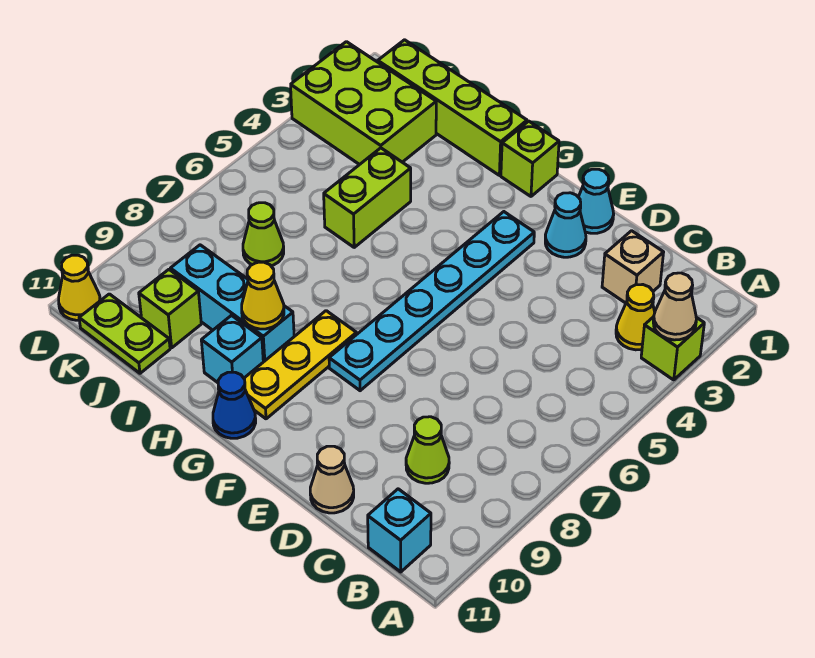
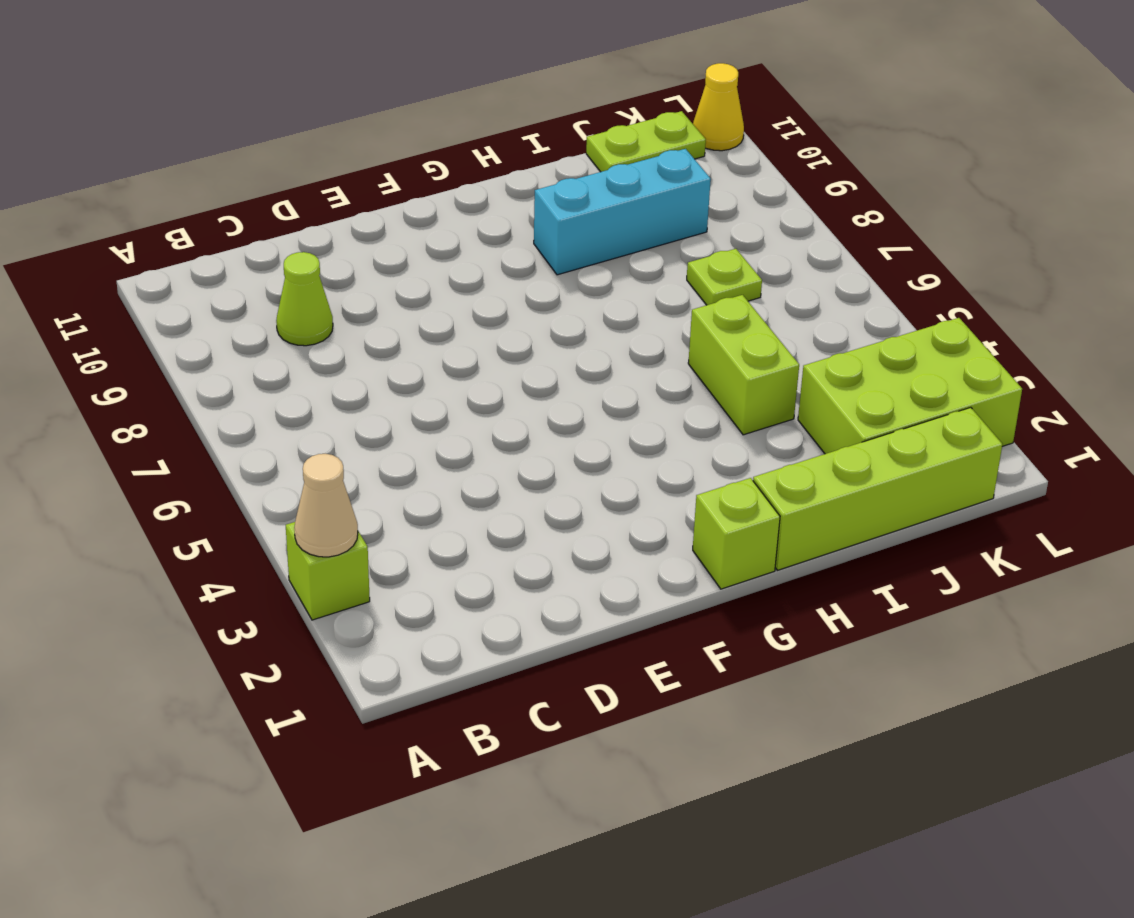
lime 1x1 plate [687,249,762,305] -> lime 1x1 cone [243,203,284,266]
none -> yellow 1x1 cone [616,284,655,350]
none -> cyan 1x1 brick [368,489,431,572]
none -> tan 1x1 brick [602,231,664,303]

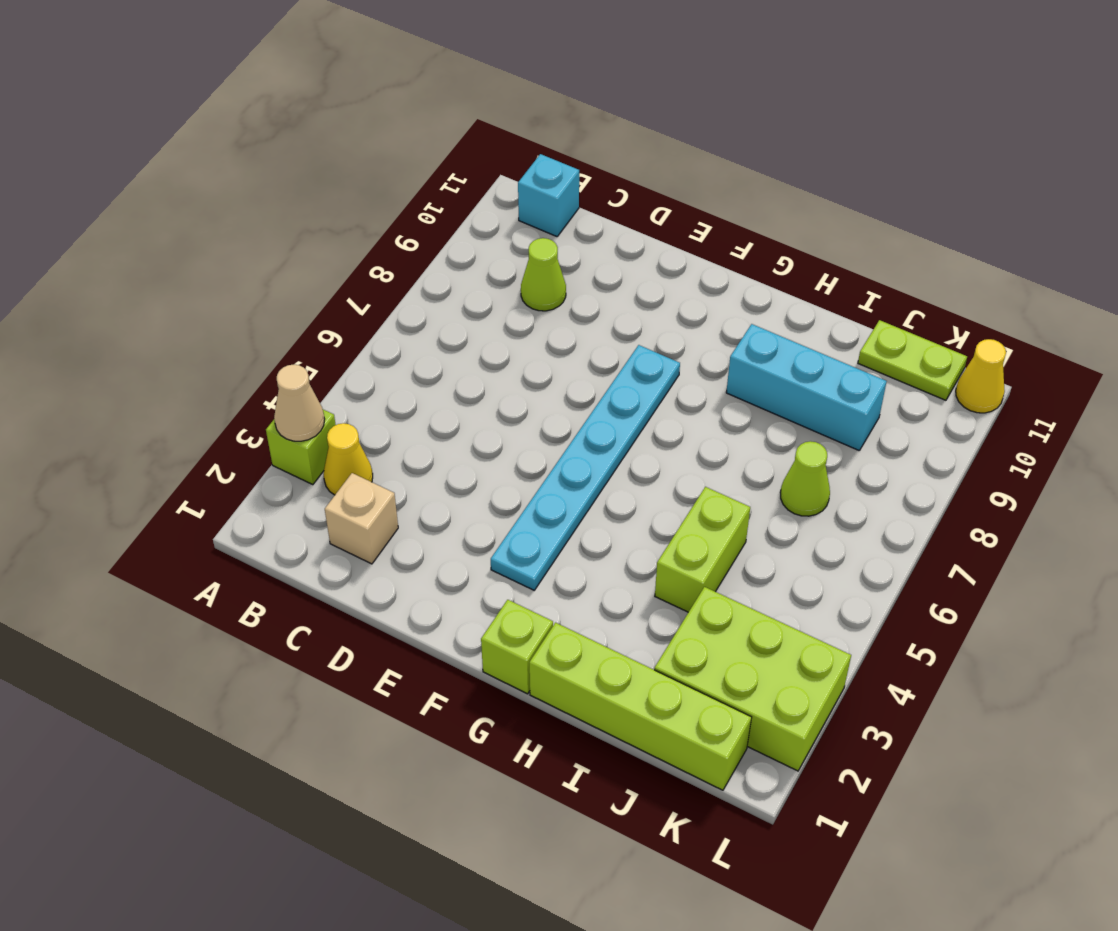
none -> tan 1x1 cone [310,446,354,513]
none -> cyan 1x1 cone [579,169,614,233]
none -> cyan 1x1 cone [545,193,586,257]

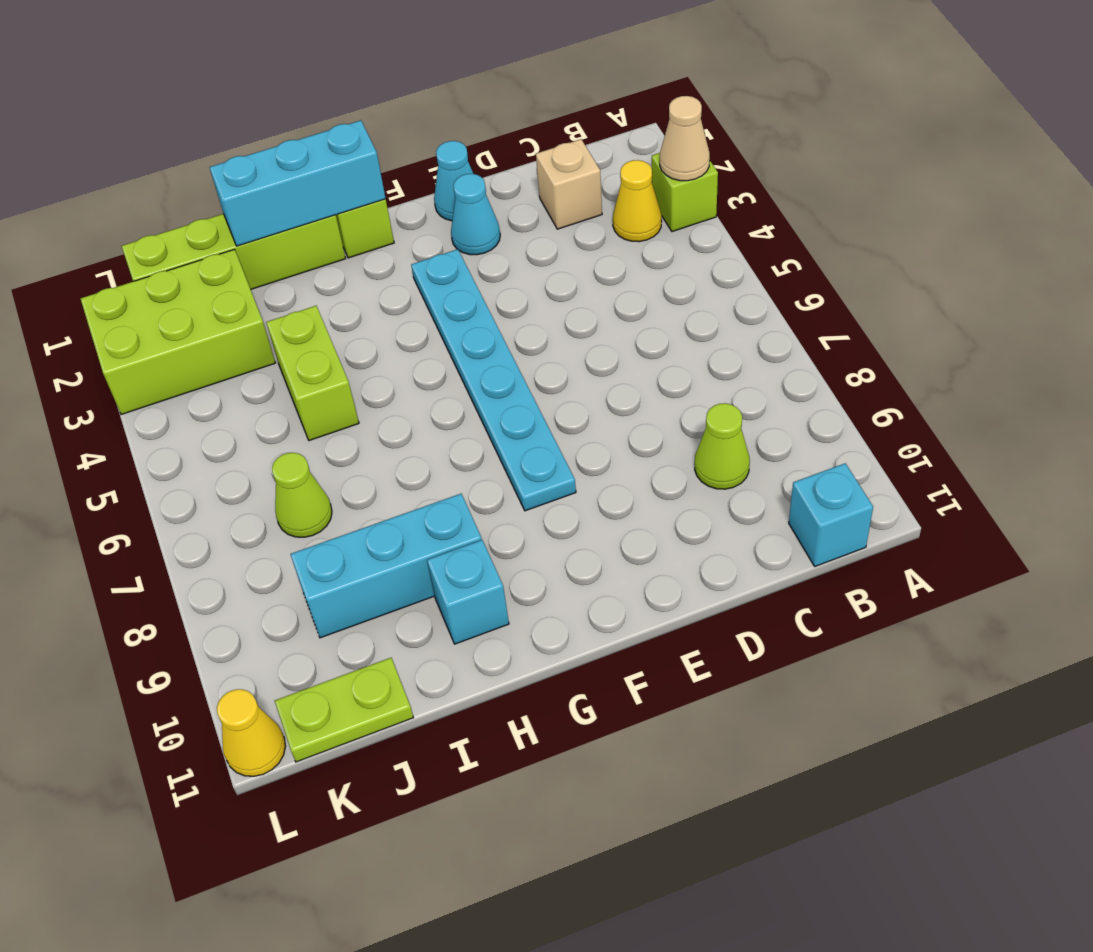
cyan 1x3 brick [209,120,386,246] -> none
none -> tan 1x1 cone [310,446,354,513]
none -> yellow 1x3 plate [244,311,357,419]
none -> blue 1x1 cone [213,372,256,438]

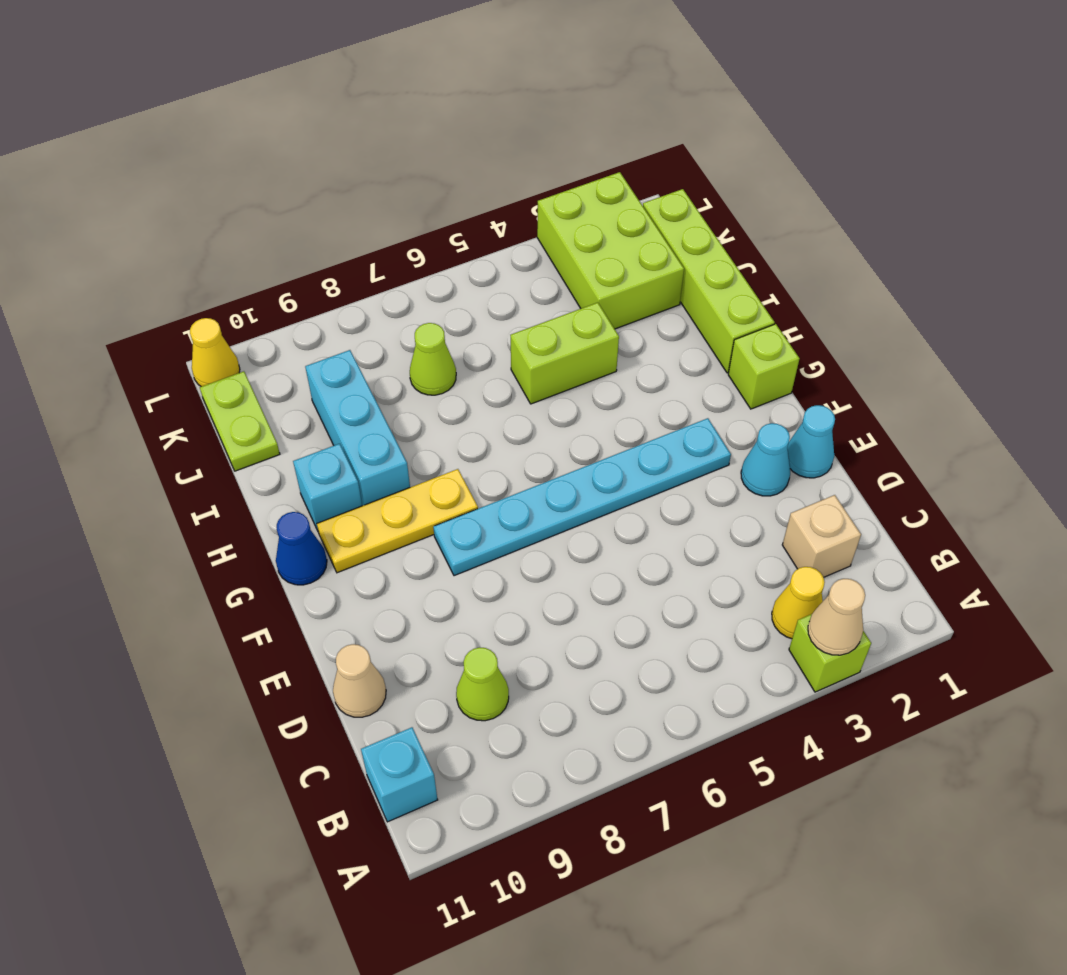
none -> lime 1x1 brick [139,270,201,348]
none -> yellow 1x1 cone [242,262,284,329]

